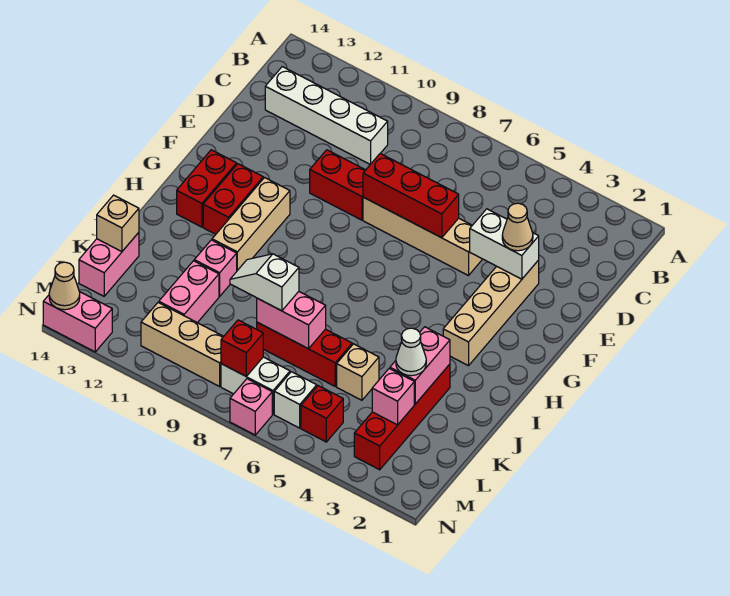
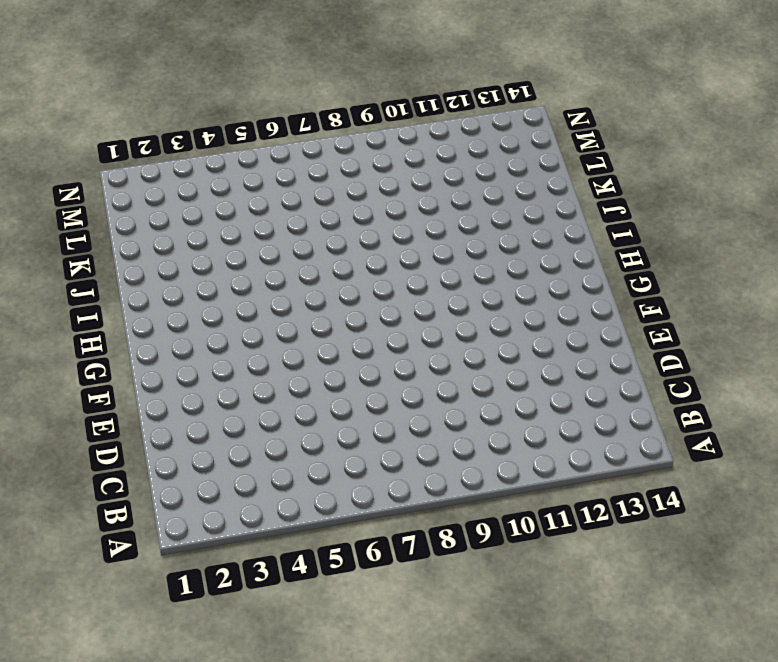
none -> white 1x4 brick [265,67,388,164]
none -> tan 1x4 brick [443,260,539,366]
none -> tan 1x4 brick [363,197,482,276]
none -> red 1x2 brick [310,150,365,220]

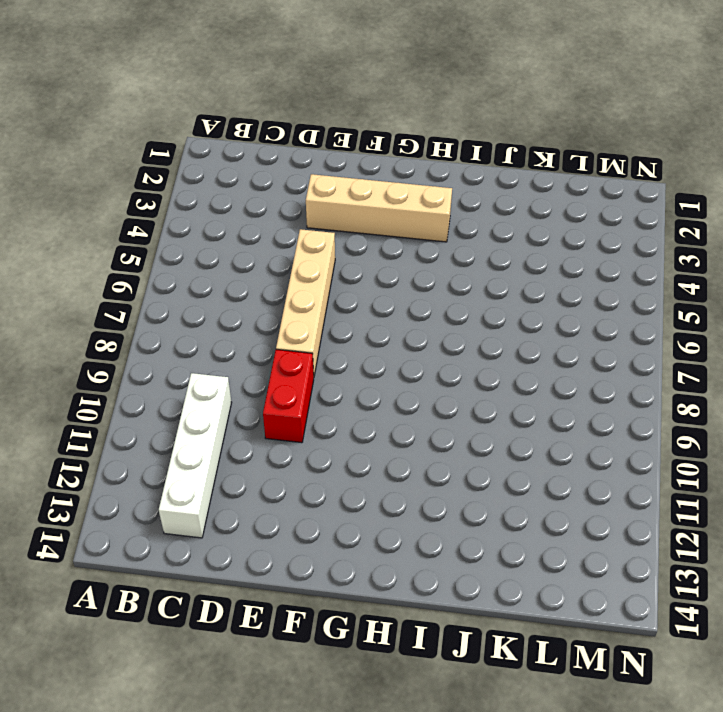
none -> tan 1x3 brick [212,178,290,271]
none -> red 1x2 brick [203,164,263,234]
none -> red 1x2 brick [177,150,237,227]
none -> red 1x4 brick [354,364,450,470]

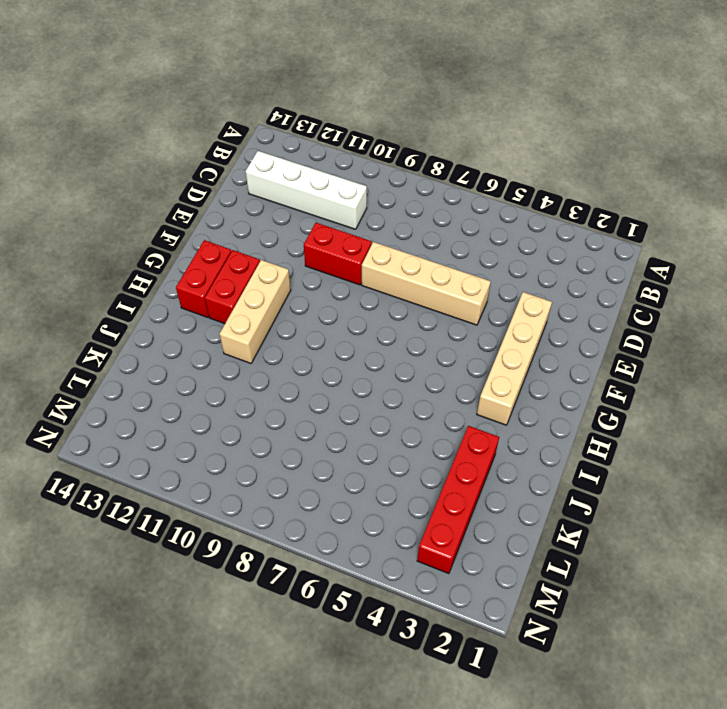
none -> pink 1x1 brick [194,240,237,296]
none -> tan 1x1 brick [337,344,379,400]
none -> red 1x3 brick [257,322,352,386]
none -> pink 1x2 brick [159,261,219,323]

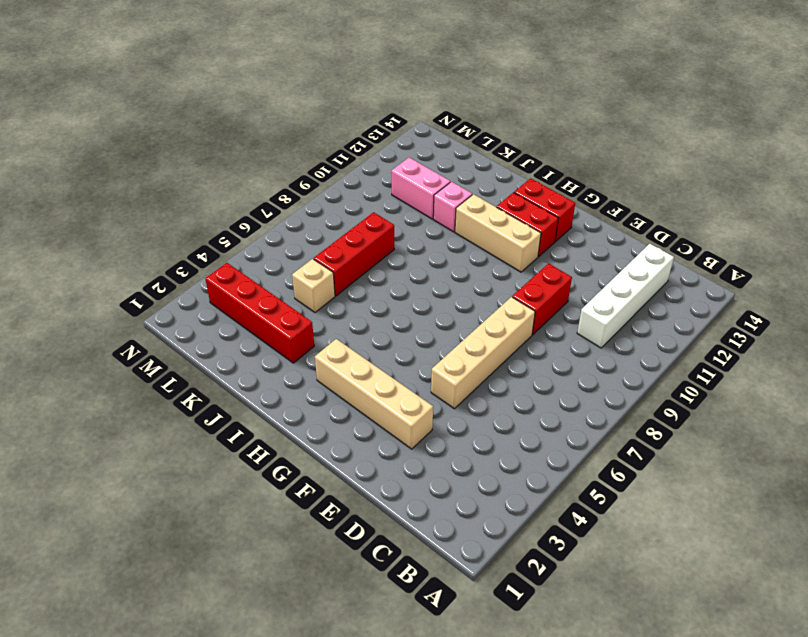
none -> pink 1x2 brick [79,233,139,296]
none -> red 1x1 brick [301,386,343,442]
none -> white 1x1 brick [274,372,317,428]
none -> white 1x2 brick [221,357,290,414]

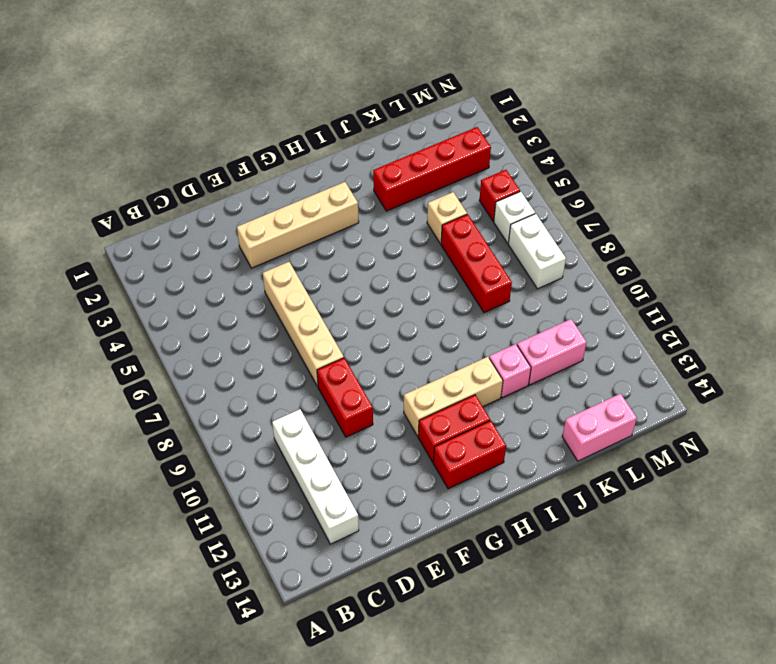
none -> tan 1x3 brick [141,303,224,386]
none -> pink 1x1 brick [230,379,272,435]
none -> pink 1x2 brick [43,292,112,352]
none -> white 1x2 brick [470,209,539,279]

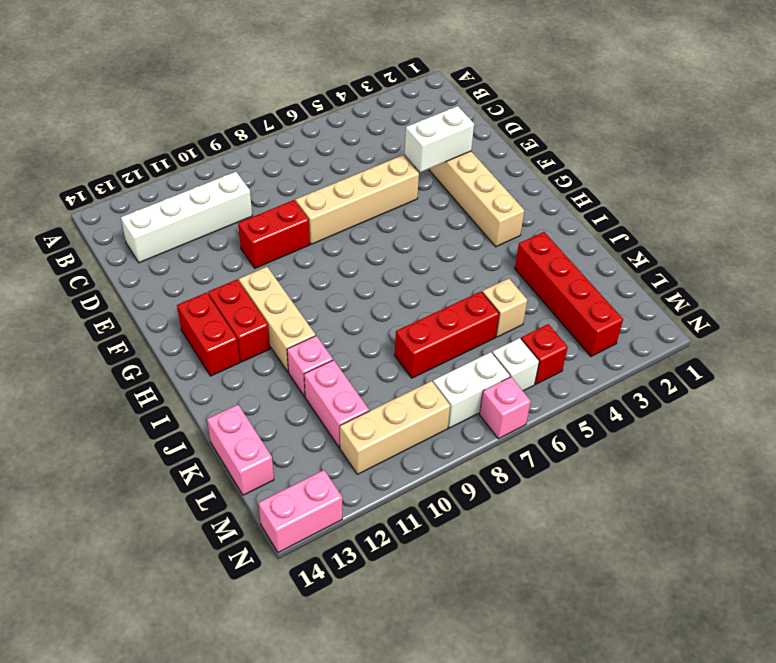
none -> red 1x3 brick [363,153,459,238]
none -> pink 1x2 brick [390,327,450,404]
none -> pink 1x2 brick [257,292,326,349]
none -> tan 1x1 brick [97,195,139,252]

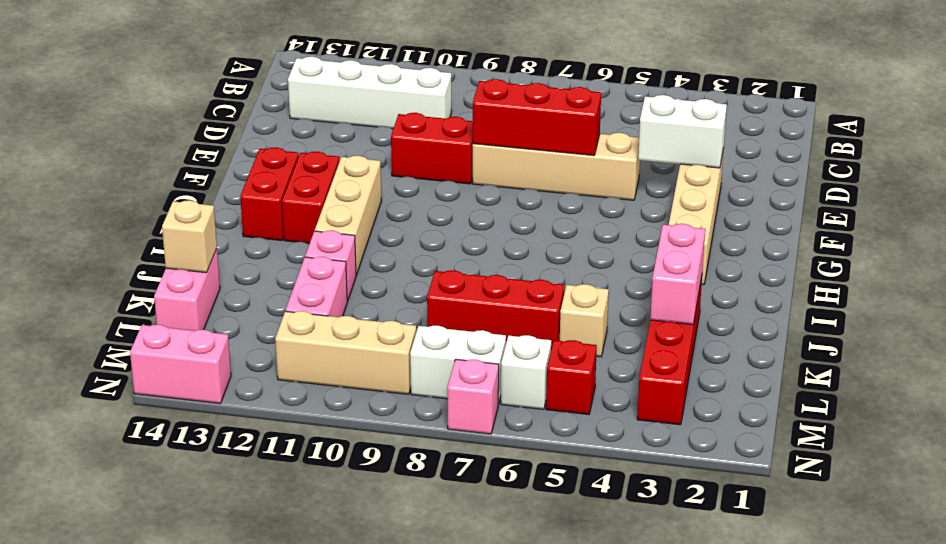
none -> pink 1x2 brick [257,292,326,349]
none -> pink 1x1 brick [372,368,414,425]
none -> red 1x1 brick [221,320,263,376]
none -> tan 1x1 cone [49,262,80,310]

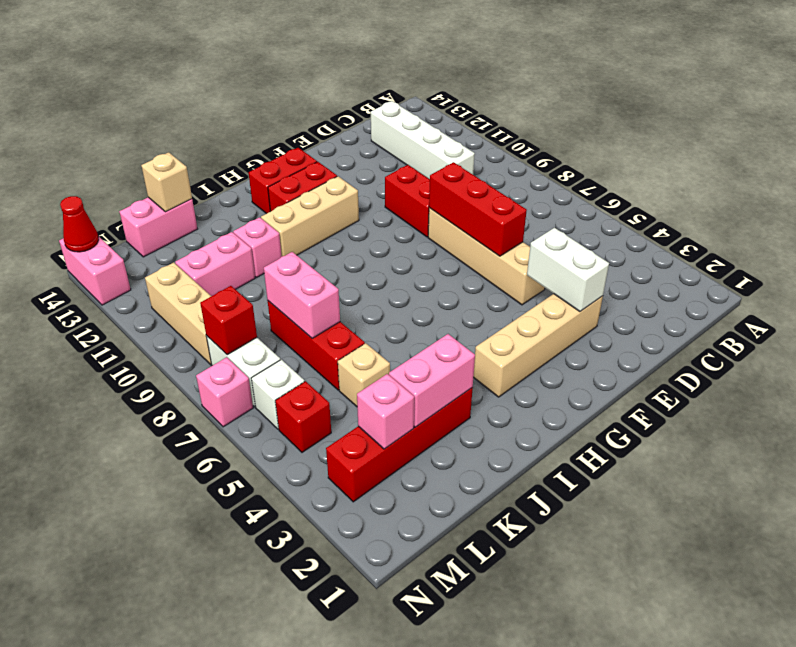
red 1x1 cone [60,196,99,252] -> tan 1x1 cone [49,262,80,310]
none -> tan 1x1 cone [502,203,533,251]
none -> white 1x1 cone [396,328,426,376]
none -> white 1x2 slope [230,254,299,311]

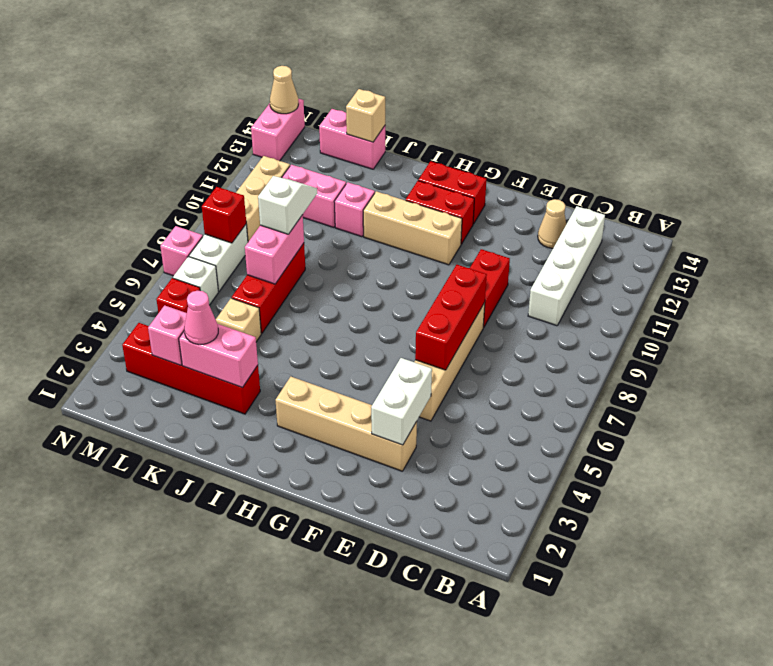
tan 1x1 cone [538,199,566,248] -> tan 1x1 cone moved to [502,203,533,251]
pink 1x1 cone [184,290,218,345] -> white 1x1 cone [396,328,426,376]

